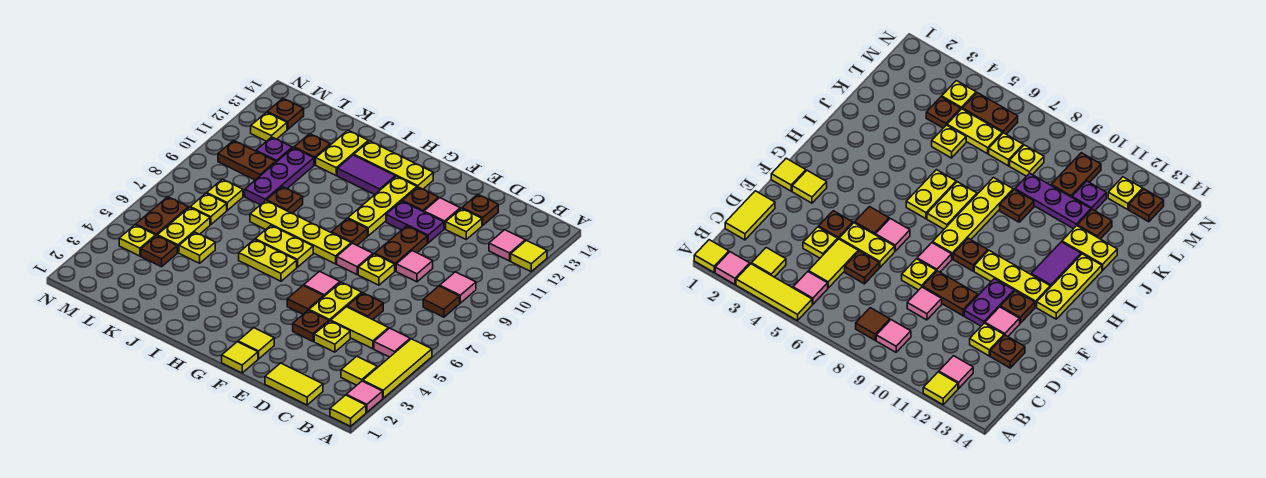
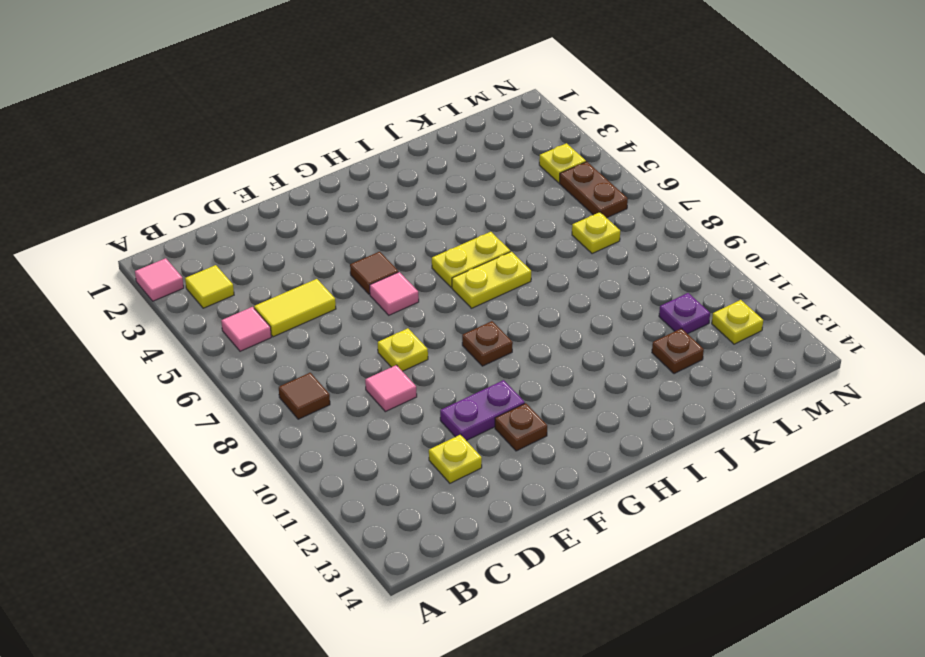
none -> yellow 1x1 tile [330,395,366,426]
none -> yellow 1x3 tile [363,339,432,398]
none -> yellow 1x1 tile [511,240,547,271]
none -> pink 1x1 tile [440,272,476,303]

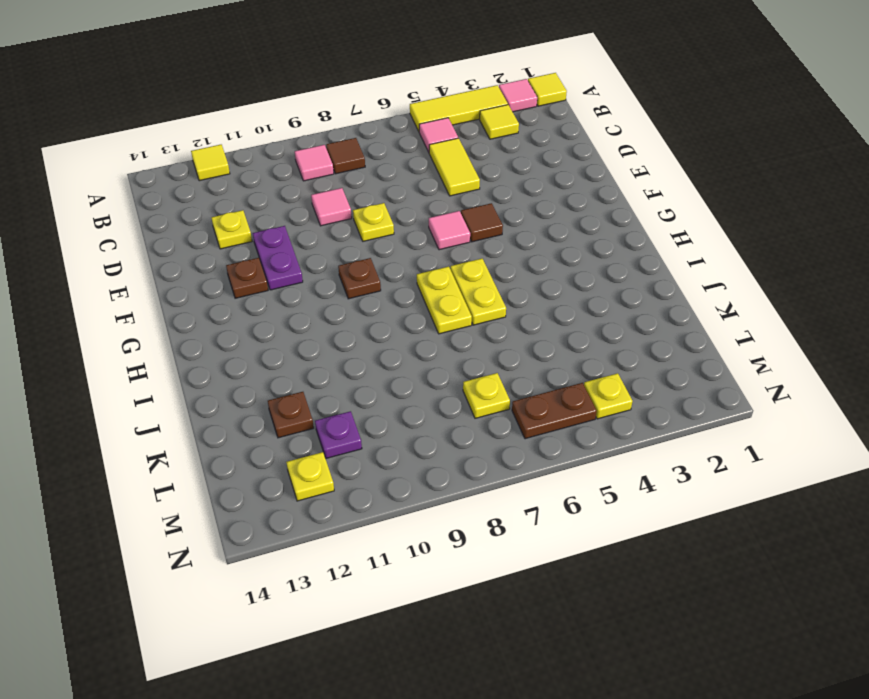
none -> pink 1x1 tile [489,230,525,261]
none -> yellow 1x2 tile [265,363,323,405]
none -> yellow 1x1 plate [314,321,350,352]
none -> brown 1x1 plate [347,293,383,320]

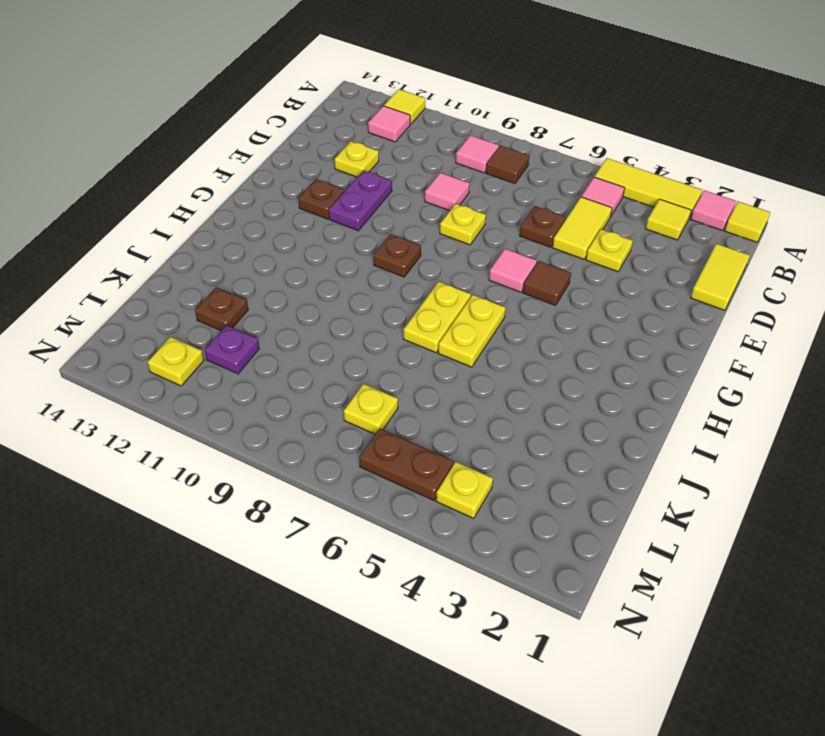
none -> brown 1x1 plate [462,194,498,225]
none -> brown 1x1 plate [293,310,329,341]
none -> yellow 1x2 plate [309,282,362,321]
none -> brown 1x2 plate [375,226,427,271]

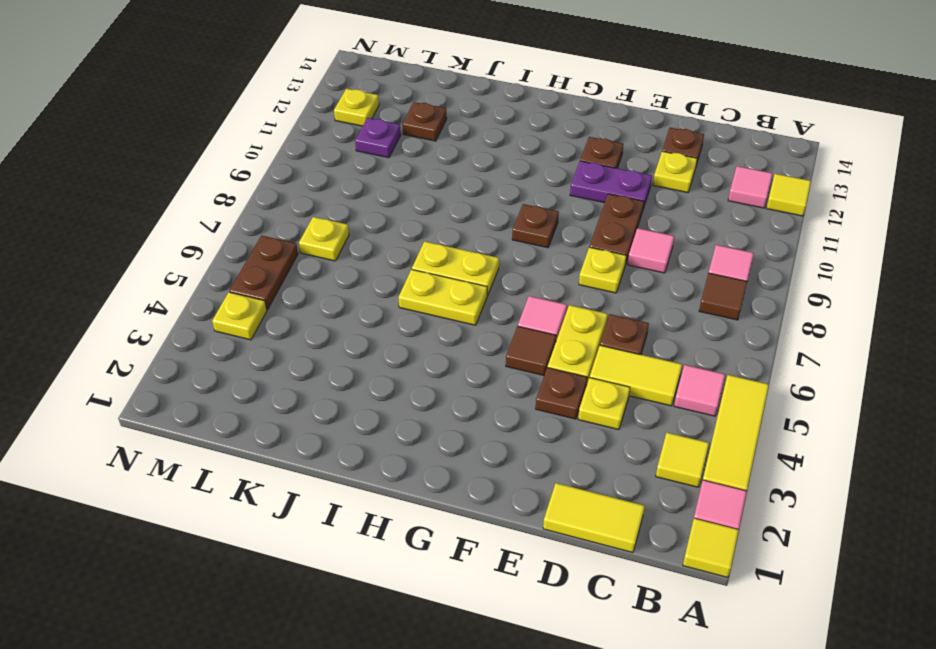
none -> pink 1x1 tile [424,198,460,229]
none -> yellow 1x1 tile [222,342,258,373]
none -> yellow 1x1 tile [238,328,274,359]
none -> pink 1x1 tile [337,243,373,274]

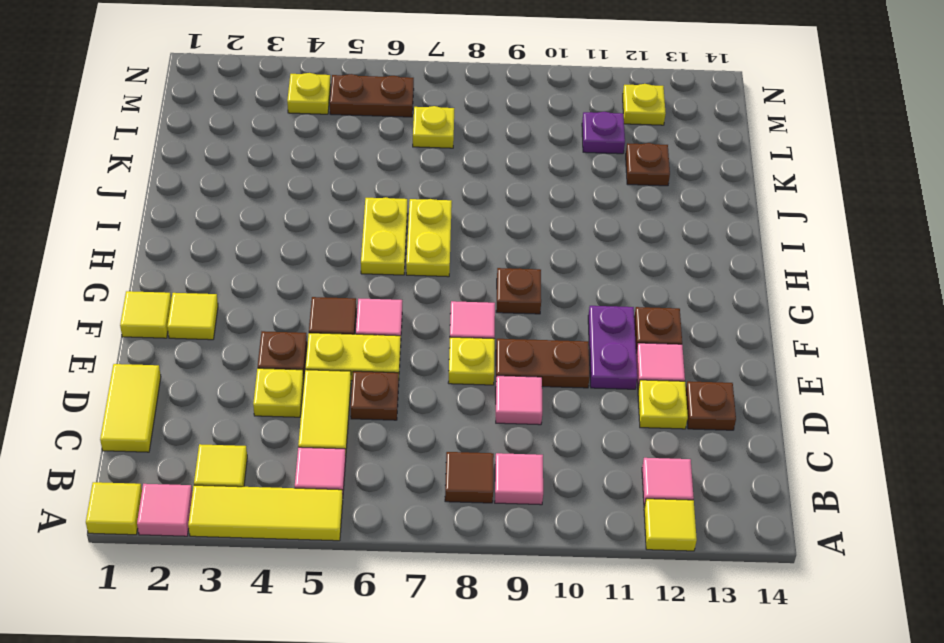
none -> yellow 1x4 plate [250,201,351,264]
none -> yellow 1x3 plate [348,176,417,236]
none -> yellow 1x3 plate [354,141,433,189]
none -> purple 1x2 tile [337,155,395,195]

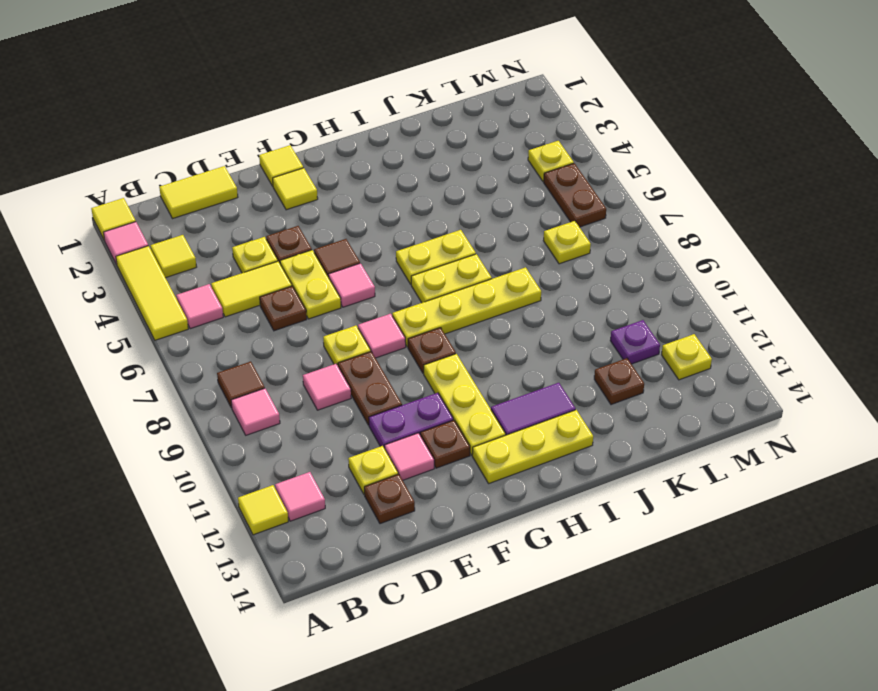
none -> brown 1x1 plate [266,187,303,213]
none -> yellow 1x2 plate [316,130,368,175]
none -> yellow 1x1 plate [179,232,215,263]
none -> purple 1x3 plate [245,148,314,205]

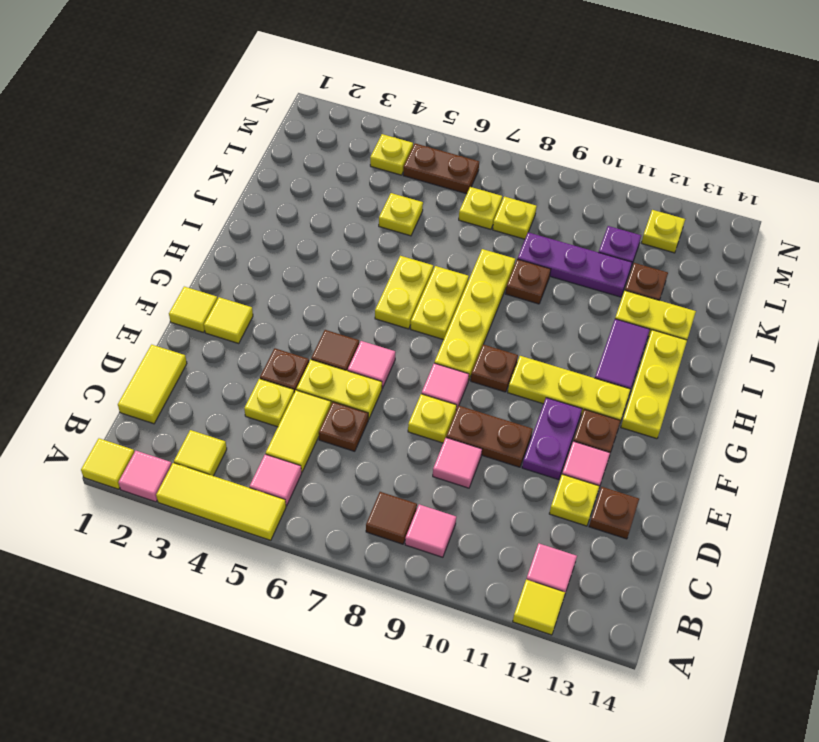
none -> brown 1x1 plate [141,235,177,267]
none -> yellow 1x2 plate [157,207,210,253]
none -> brown 1x2 plate [218,140,276,180]
none -> brown 1x1 plate [267,98,304,130]

